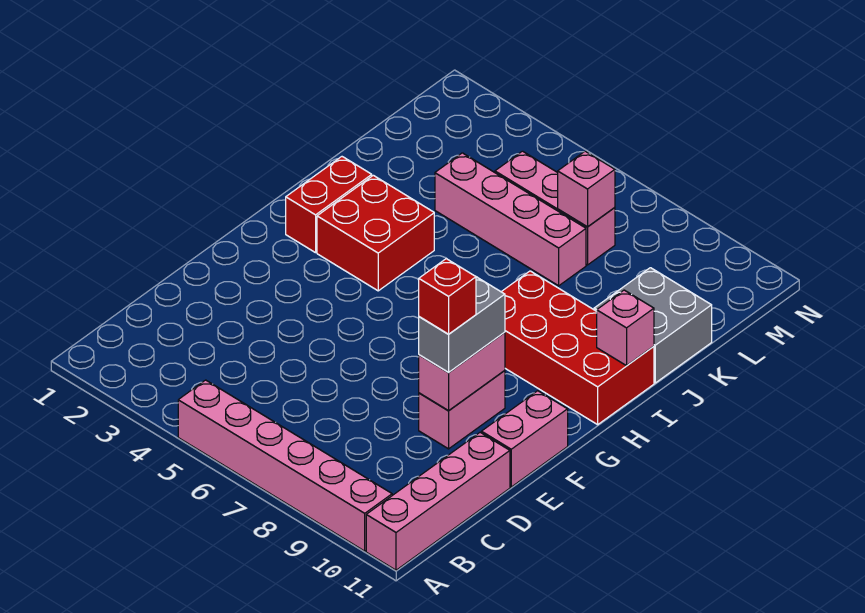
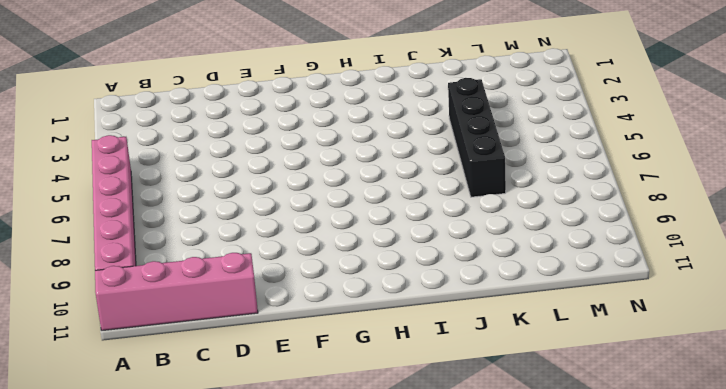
black 1x4 brick [448,78,506,197] -> pink 1x4 brick [435,153,586,286]
none -> pink 1x2 brick [419,371,505,449]
none -> pink 1x2 brick [481,391,568,487]
none -> red 1x2 brick [286,157,372,253]

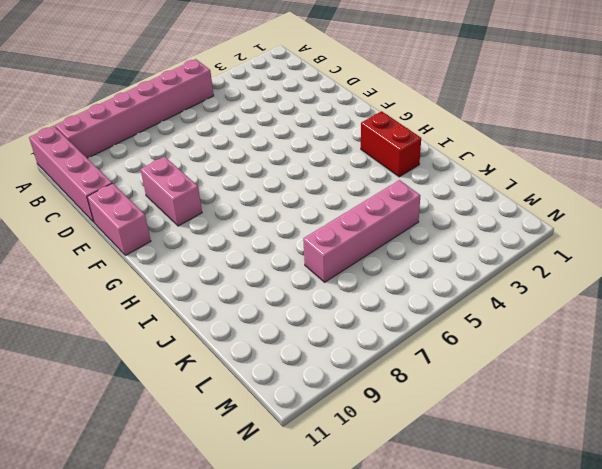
none -> red 2x2 brick [317,175,434,291]
none -> red 2x4 brick [501,271,654,425]
none -> grey 2x2 brick [594,268,712,383]

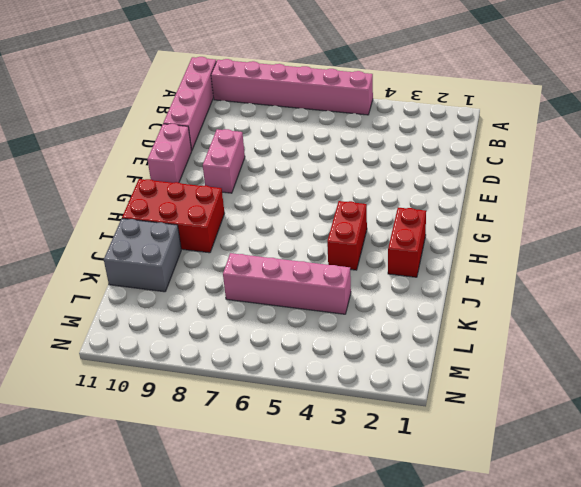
red 1x2 brick [327,201,367,270] -> red 2x2 brick [317,175,434,291]
red 2x3 brick [122,179,225,253] -> red 2x4 brick [501,271,654,425]
none -> pink 1x3 brick [495,151,615,265]
none -> pink 1x2 brick [419,332,505,411]
none -> pink 1x1 brick [597,290,654,366]

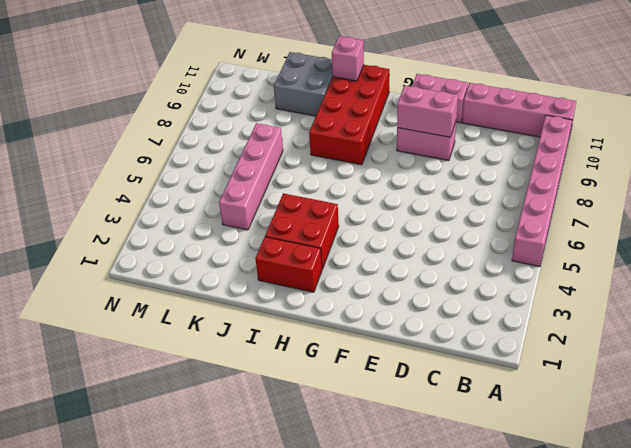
none -> pink 1x3 brick [495,151,615,265]
none -> pink 1x1 brick [558,151,615,227]
none -> grey 1x2 brick [419,277,505,373]

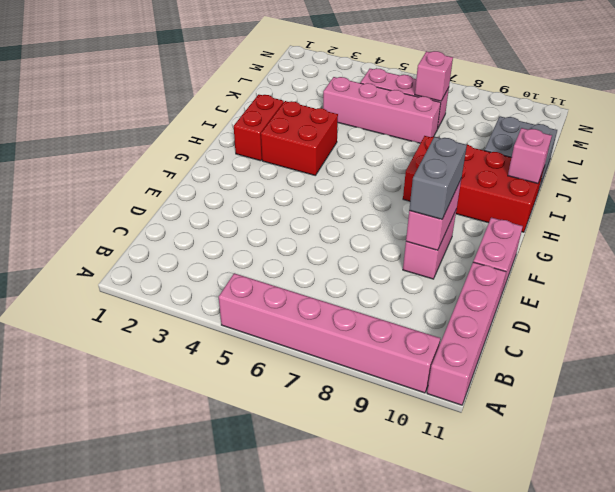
none -> red 1x1 brick [419,259,476,334]

